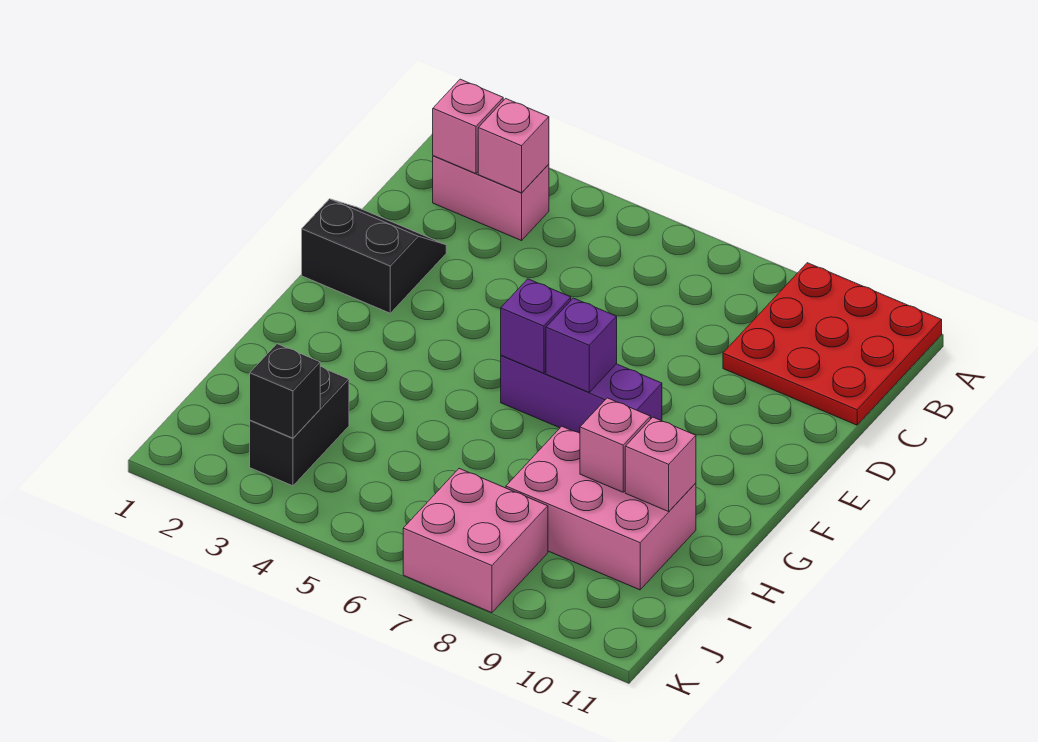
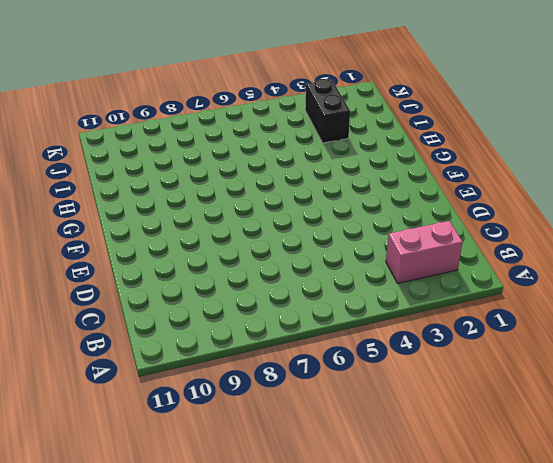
none -> red 3x3 plate [723,263,942,425]
none -> black 2x2 slope [302,199,446,313]
none -> purple 1x3 brick [501,356,662,433]

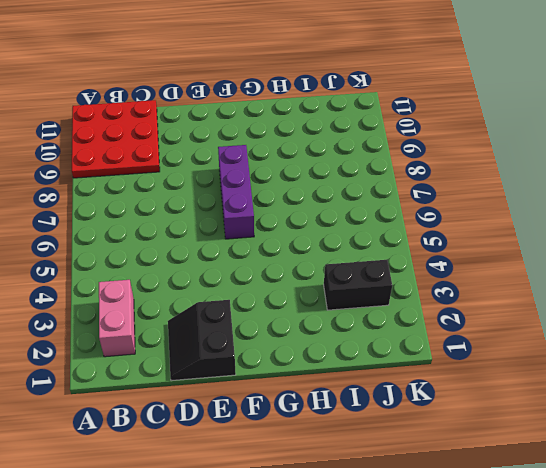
none -> pink 2x3 brick [506,426,696,590]
none -> pink 2x2 brick [403,469,548,613]
none -> pink 1x1 brick [433,79,503,174]

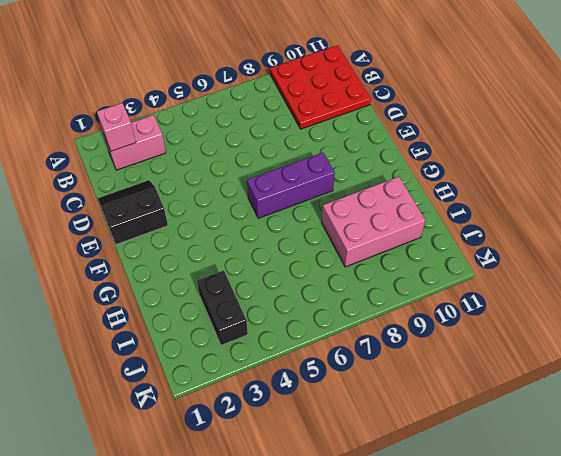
none -> pink 2x2 brick [403,469,548,613]
none -> pink 1x1 brick [478,98,549,193]
none -> purple 1x1 brick [501,279,571,373]

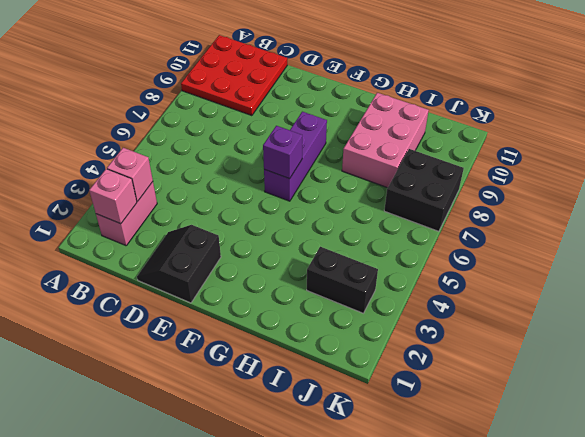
black 2x2 brick [384,149,464,231] -> pink 2x2 brick [403,469,548,613]
none -> purple 1x1 brick [546,298,617,392]
none -> pink 1x1 brick [580,398,651,492]
none -> pink 1x1 brick [625,417,696,511]

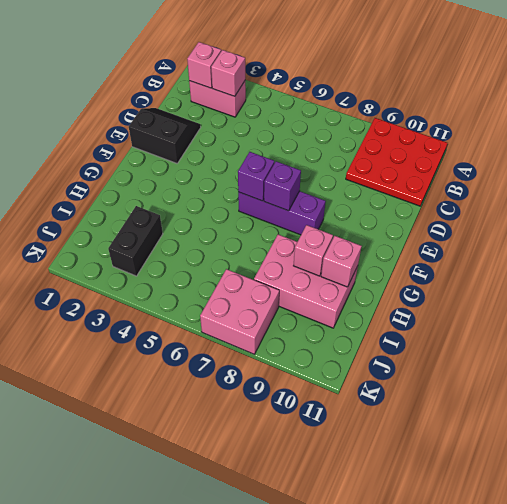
none -> black 1x1 brick [250,344,320,438]

